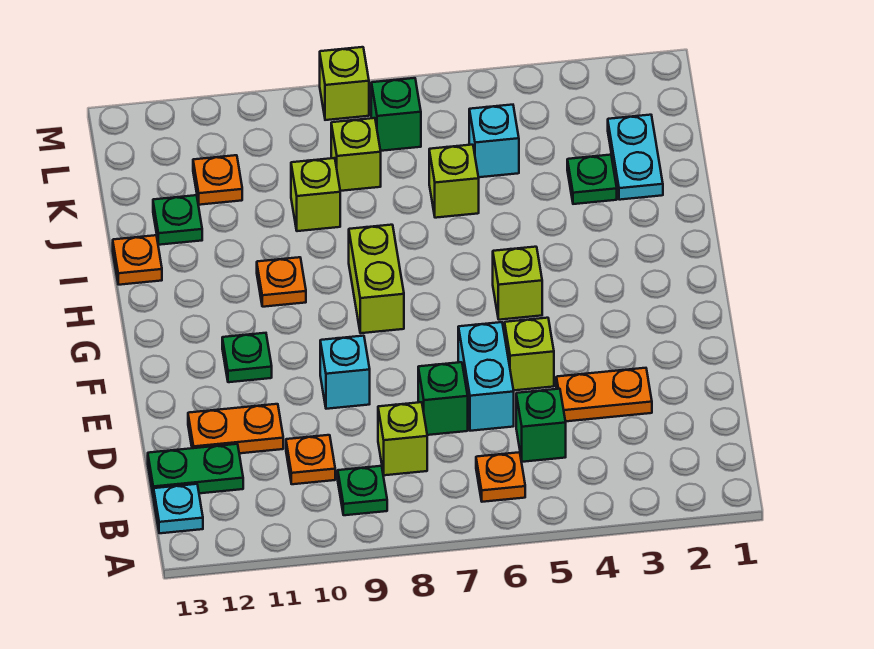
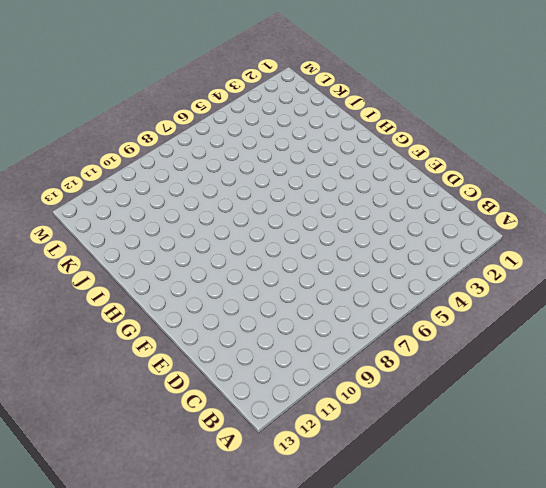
none -> orange 1x1 plate [476,452,525,502]
none -> green 1x1 plate [338,466,387,515]
none -> cyan 1x1 plate [154,484,203,533]

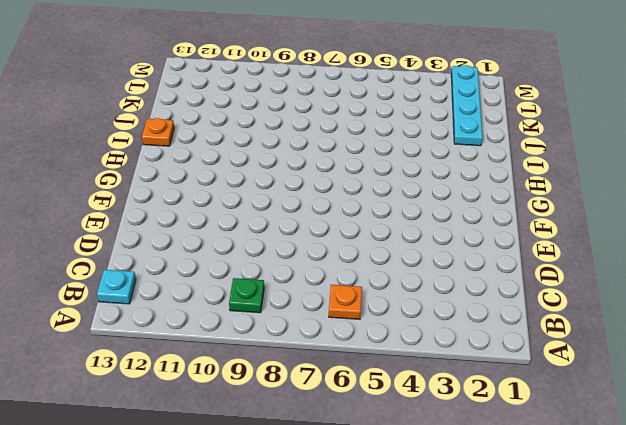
cyan 1x4 plate [451,65,483,146] -> cyan 1x2 plate [608,115,663,200]
none -> green 1x1 brick [516,389,566,462]
none -> lime 1x1 brick [378,402,427,475]
none -> orange 1x1 plate [286,435,335,484]

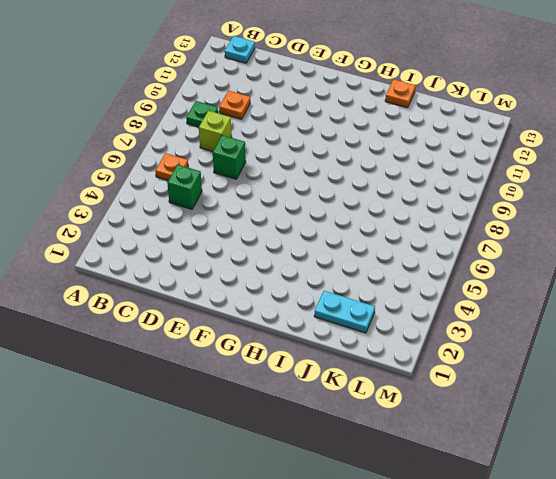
none -> green 1x2 plate [148,444,243,498]
none -> orange 1x2 plate [556,368,652,421]
none -> cyan 1x2 brick [458,322,514,431]

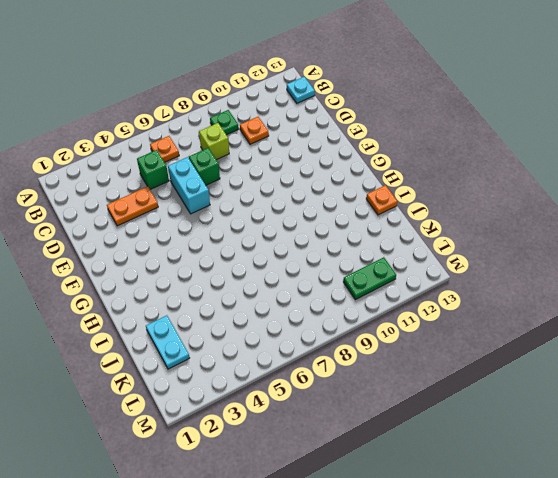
green 1x2 plate [343,257,396,300] -> green 1x2 plate moved to [148,444,243,498]
none -> orange 1x2 plate [188,404,283,453]
none -> lime 1x1 brick [505,318,554,390]
none -> cyan 1x1 brick [320,336,370,409]

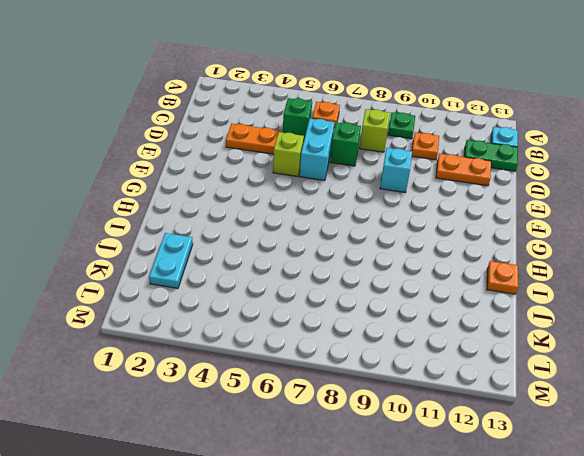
none -> green 1x1 plate [222,333,272,382]
none -> lime 1x1 brick [493,247,542,320]
none -> lime 1x2 brick [349,225,404,333]

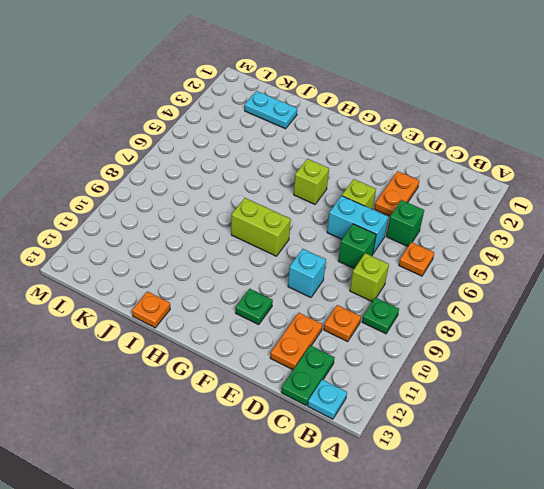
none -> orange 1x1 plate [257,257,306,307]
none -> green 1x1 plate [567,155,617,204]
none -> lime 1x1 brick [429,145,479,218]

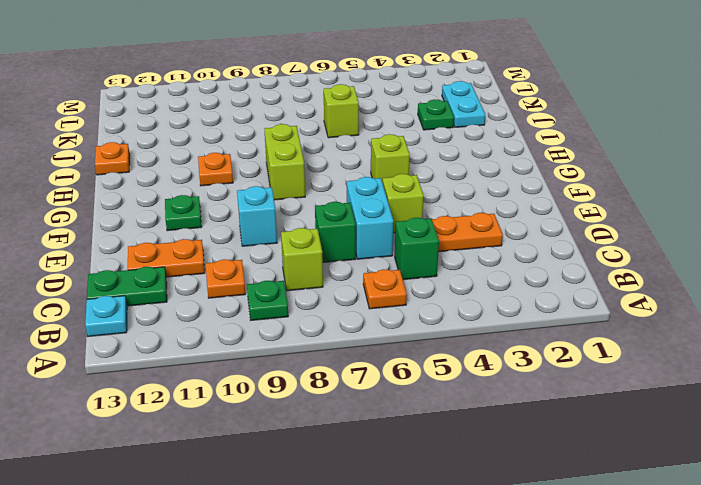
none -> lime 1x1 brick [291,158,340,231]
none -> green 1x1 plate [153,195,202,245]
none -> cyan 1x1 brick [469,105,519,177]

